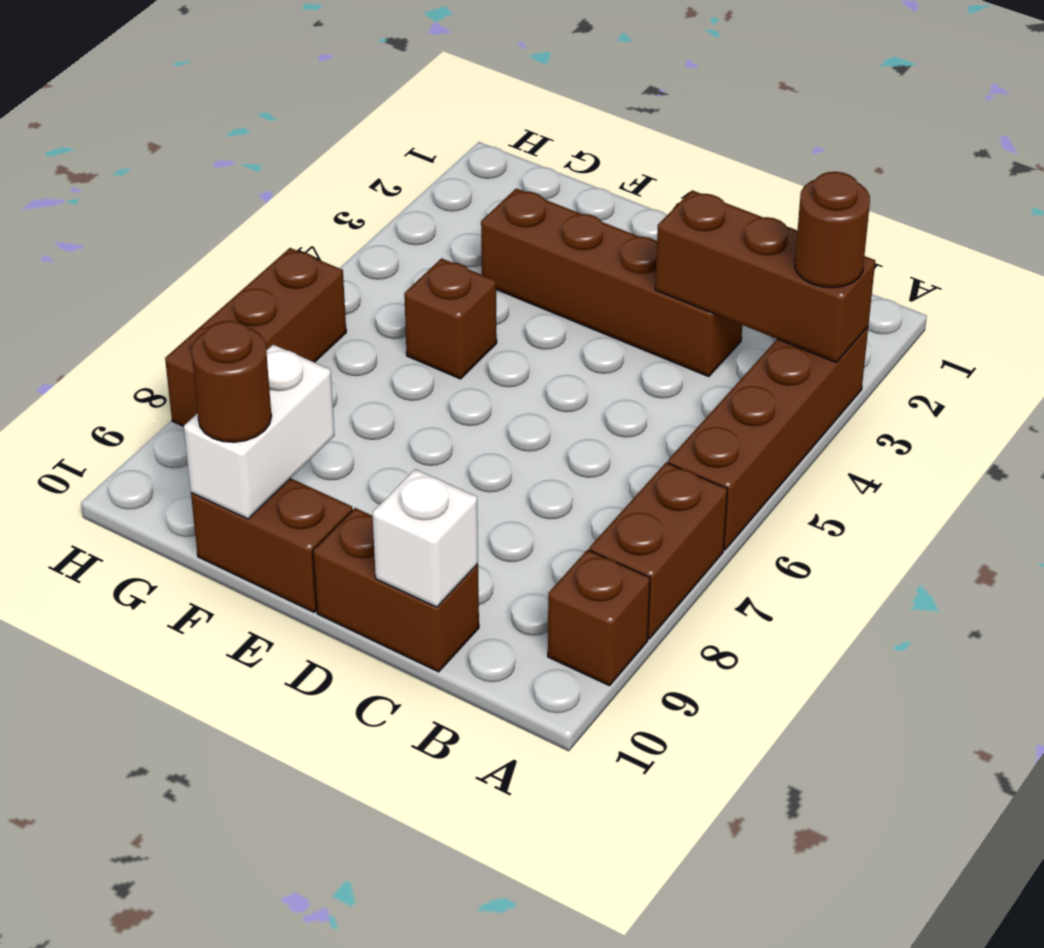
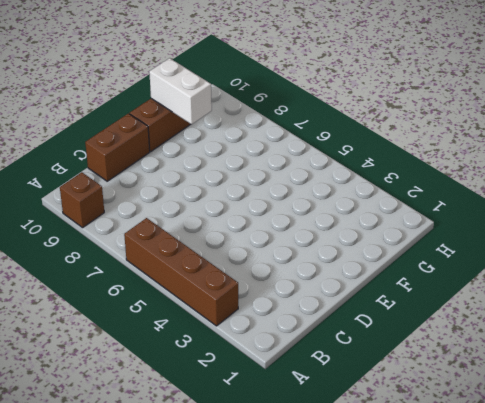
none -> brown 1x2 brick [589,462,728,639]
none -> brown 1x4 brick [481,188,742,377]
none -> brown 1x1 brick [404,258,497,379]

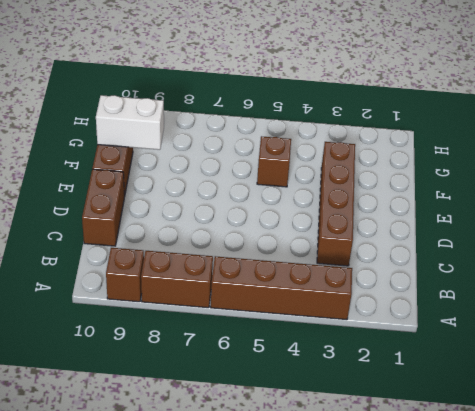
none -> brown 1x3 brick [165,248,346,426]
none -> brown 1x3 brick [655,190,875,362]
none -> white 1x1 brick [373,469,478,607]

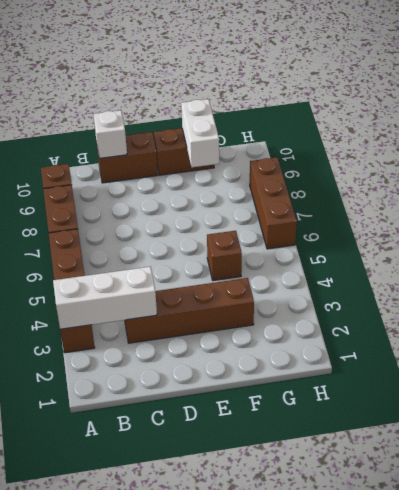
white 1x3 brick [53,267,157,329] -> brown 1x3 brick [655,190,875,362]
none -> brown 1x1 round brick [795,172,870,288]
none -> brown 1x1 round brick [191,321,272,442]

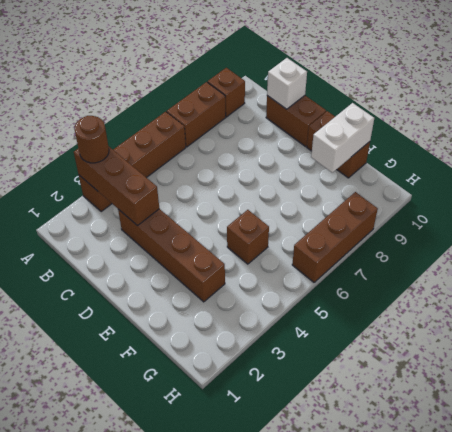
none -> brown 1x1 round brick [191,321,272,442]

